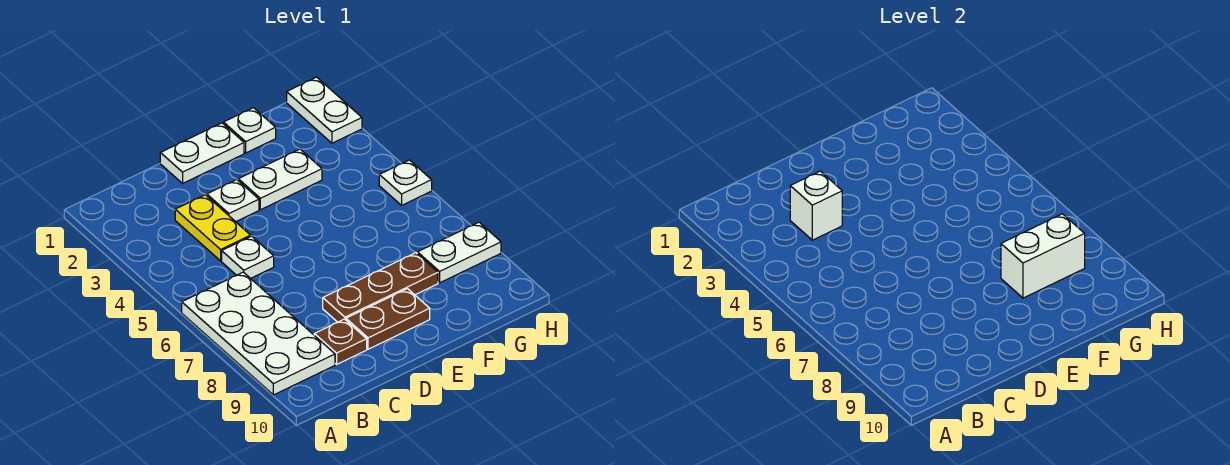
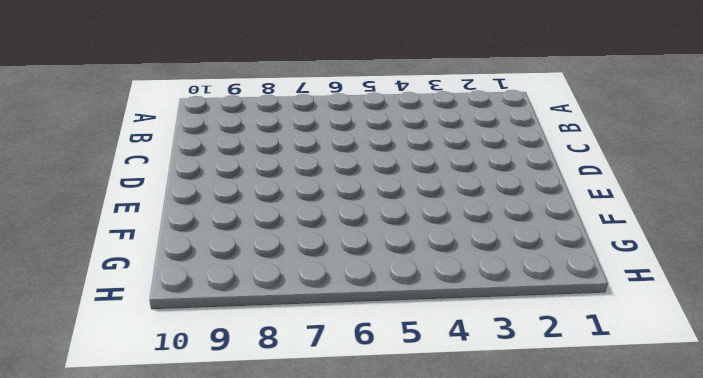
none -> white 2x4 plate [182,272,335,395]
none -> yellow 1x2 plate [175,195,251,261]
none -> white 1x1 plate [222,236,274,278]

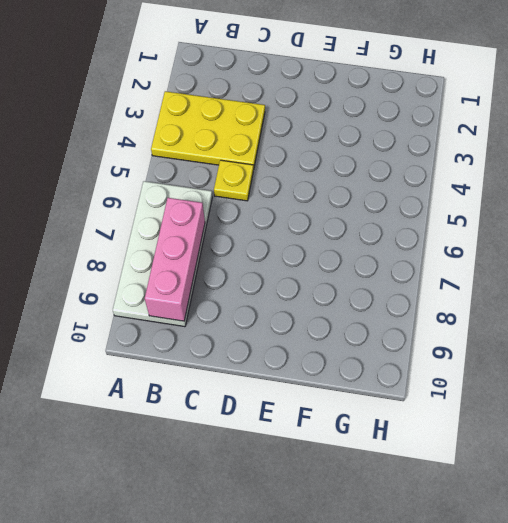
yellow 2x3 plate [151,91,265,170] -> yellow 1x2 plate [175,195,251,261]
pink 1x3 brick [145,198,205,321] -> none
yellow 1x1 plate [214,160,253,201] -> white 1x1 plate [222,236,274,278]
none -> brown 1x1 plate [314,319,367,364]
none -> white 1x2 plate [160,123,244,183]
none -> white 1x1 plate [207,180,259,222]

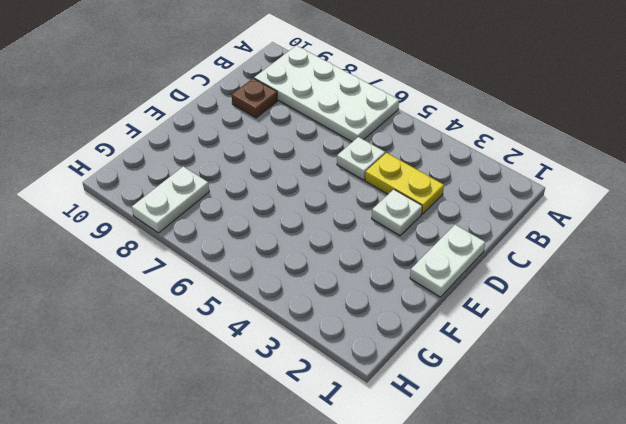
none -> brown 1x3 plate [323,253,438,322]
none -> brown 1x2 plate [346,289,430,349]
none -> white 1x2 plate [238,149,322,210]

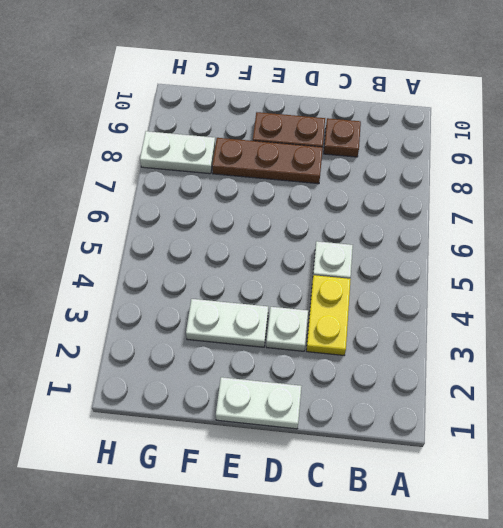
none -> white 2x4 plate [182,272,335,395]
none -> white 1x1 plate [224,108,276,153]
none -> white 1x2 plate [287,77,362,143]

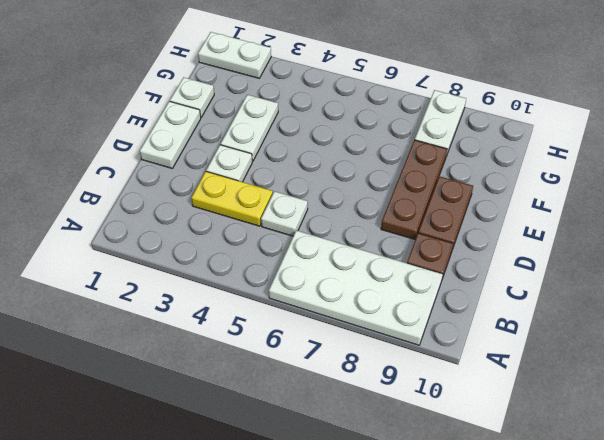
none -> white 1x1 plate [379,160,432,205]
none -> white 1x1 brick [790,171,842,240]
none -> white 1x2 brick [1001,214,1085,298]

